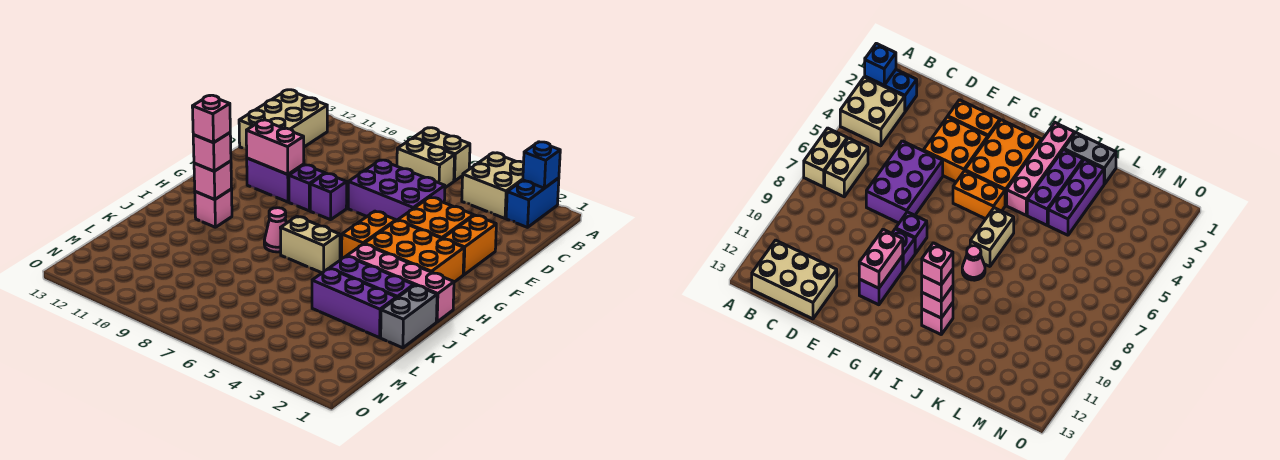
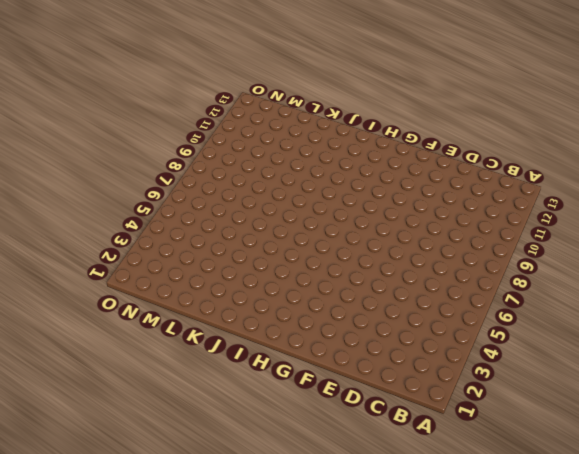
none -> blue 1x2 brick [506,178,559,227]
none -> tan 2x2 brick [462,153,524,218]
none -> tan 1x2 brick [413,128,470,181]

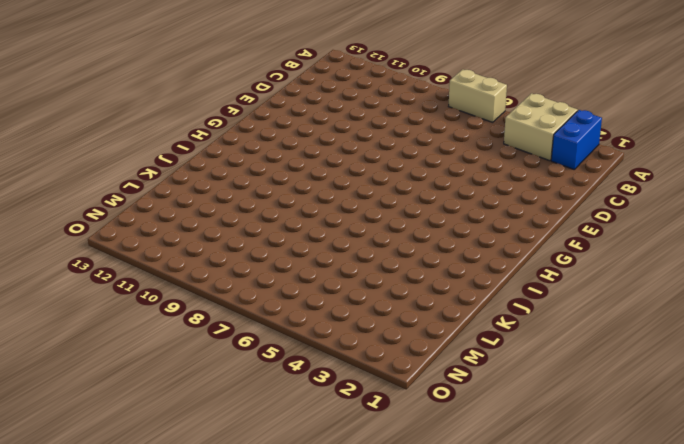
none -> tan 1x2 brick [397,138,455,188]
none -> tan 2x3 brick [239,90,327,149]
none -> purple 2x3 brick [348,160,445,221]

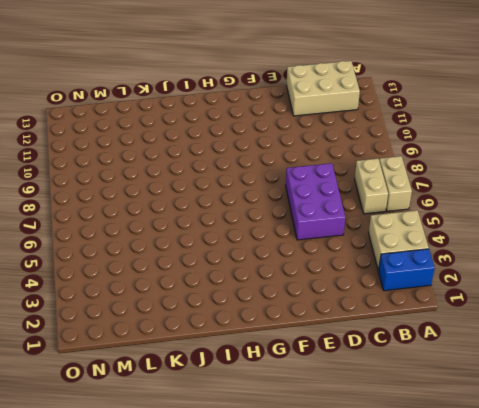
none -> orange 1x2 brick [443,215,496,275]
none -> orange 2x2 brick [398,197,474,239]
none -> purple 1x1 brick [310,174,347,220]

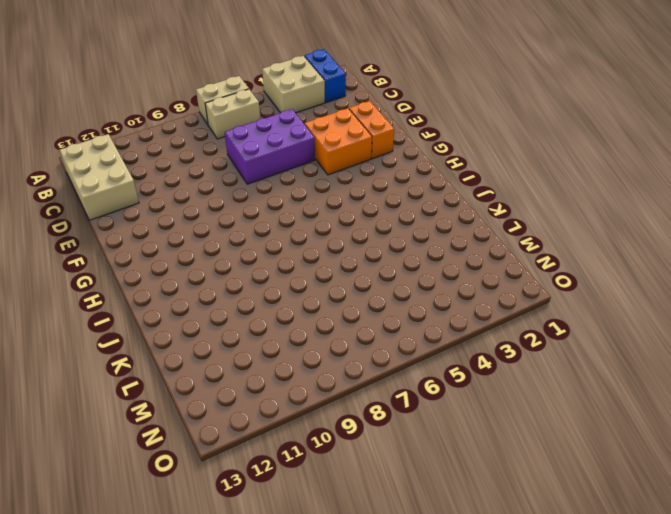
none -> purple 1x1 brick [310,174,347,220]
none -> purple 1x1 brick [289,165,325,211]
none -> purple 1x2 brick [247,158,304,202]

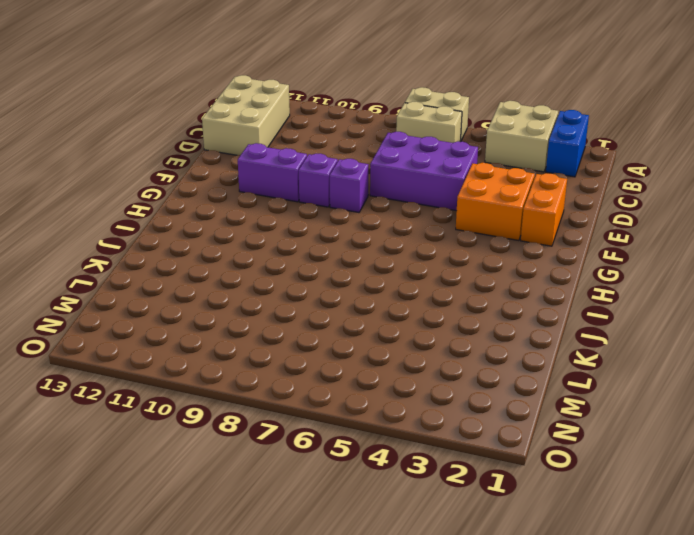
none -> orange 2x3 brick [364,220,464,282]
none -> orange 1x2 brick [342,211,396,258]
none -> pink 1x4 brick [347,244,454,322]

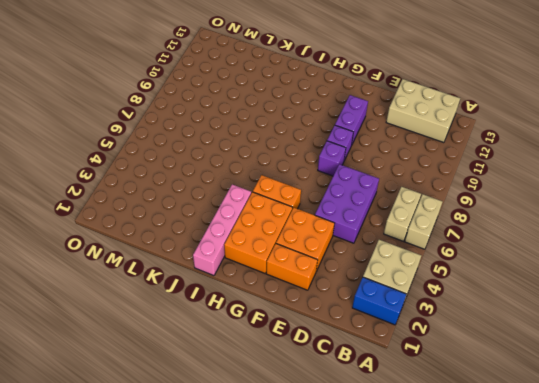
none -> tan 1x2 brick [281,216,340,273]
none -> pink 1x1 cone [264,208,286,252]
none -> pink 1x1 brick [195,189,232,227]

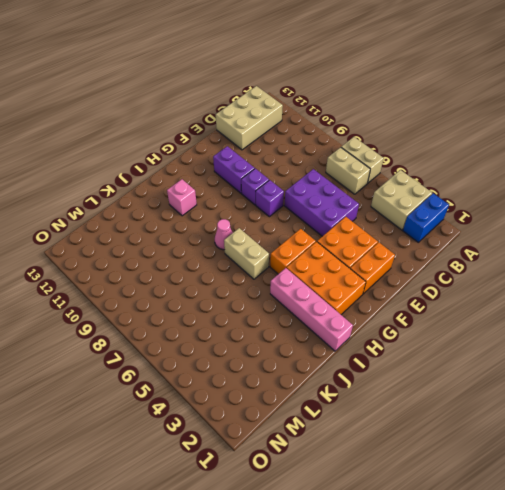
none -> grey 1x2 brick [381,285,437,348]
none -> purple 1x3 brick [330,256,414,298]
none -> purple 1x3 brick [312,268,397,338]

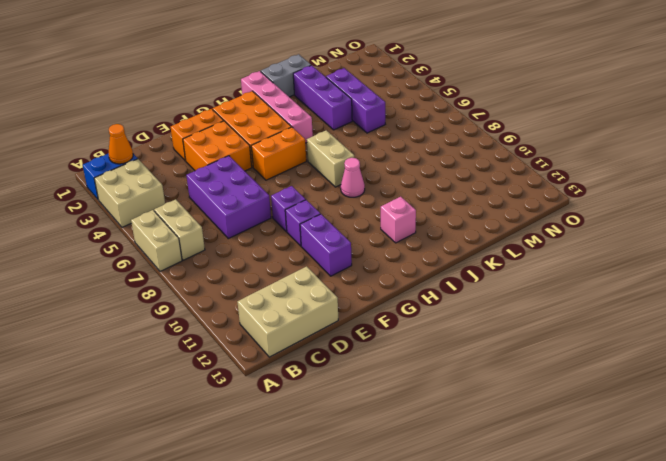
orange 1x1 cone [109,124,133,164] -> none
purple 1x3 brick [326,68,385,133] -> purple 1x3 brick moved to [330,256,414,298]
none -> blue 1x1 brick [523,142,560,188]
none -> pink 1x2 brick [246,120,304,174]
none -> pink 1x1 brick [194,161,232,200]

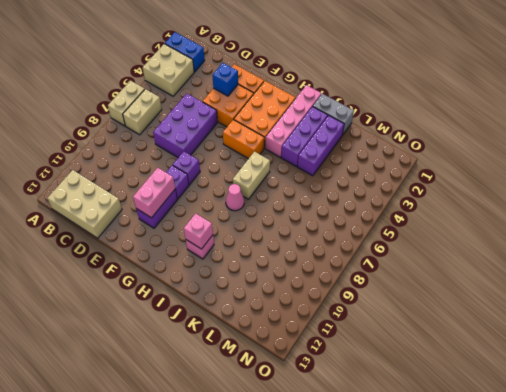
blue 1x1 brick [212,63,238,96] -> blue 1x1 brick moved to [523,142,560,188]
none -> pink 1x1 brick [193,133,231,171]
none -> pink 1x1 brick [192,95,230,143]

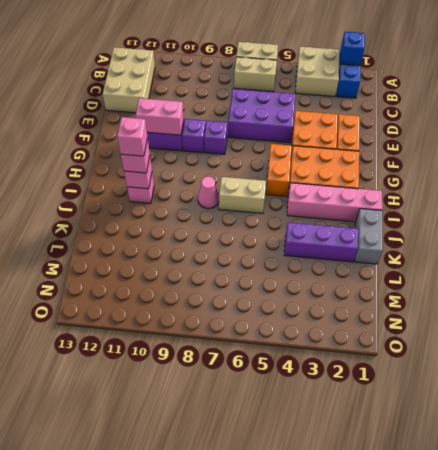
none -> purple 1x3 brick [330,256,414,298]

